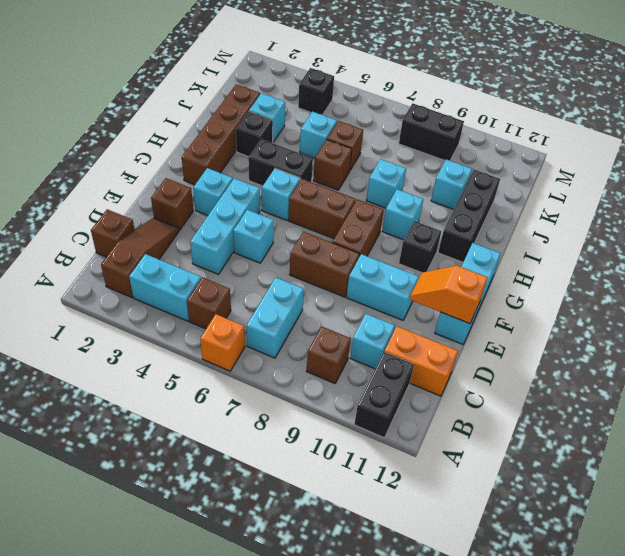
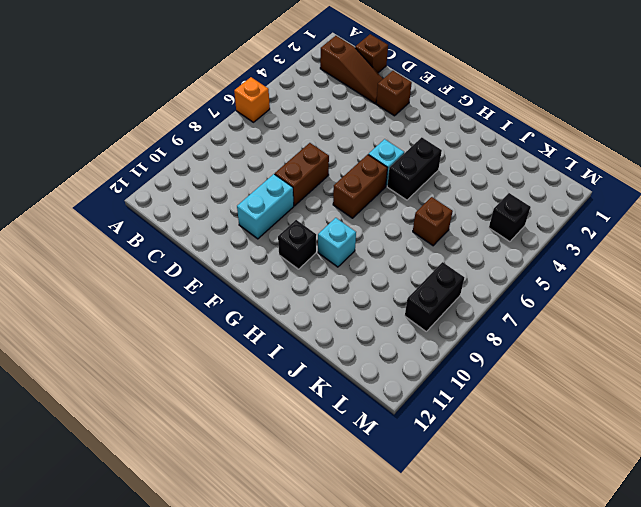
none -> black 1x2 brick [354,352,414,438]
none -> cyan 1x2 brick [129,254,201,321]
none -> brown 1x1 brick [187,277,231,329]
none -> cyan 1x2 brick [247,278,304,358]

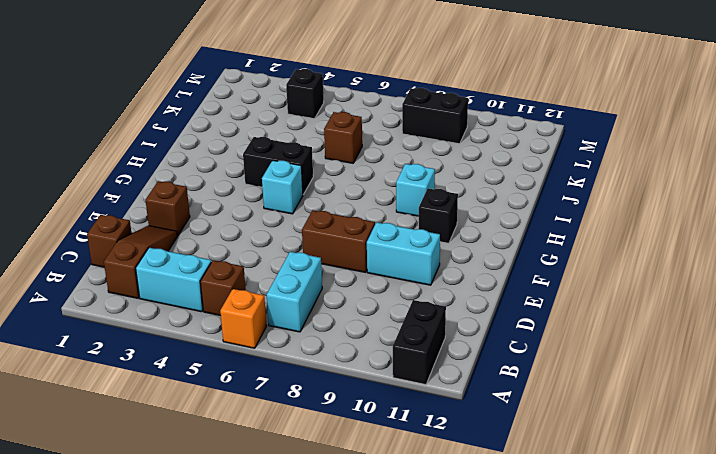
none -> brown 1x1 brick [307,327,351,383]
none -> cyan 1x1 brick [350,314,395,369]
none -> orange 1x2 brick [384,326,458,396]
none -> cyan 1x3 brick [190,178,260,274]

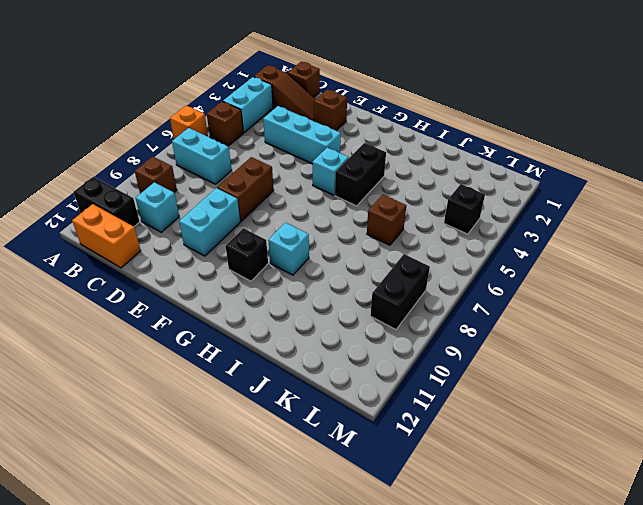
orange 1x2 brick [72,204,141,268] -> orange 1x2 brick turned to [384,326,458,396]
none -> cyan 1x1 brick [233,210,274,263]
none -> cyan 1x3 brick [435,243,501,344]
none -> cyan 1x1 brick [193,168,233,215]
none -> brown 1x2 brick [333,199,384,257]

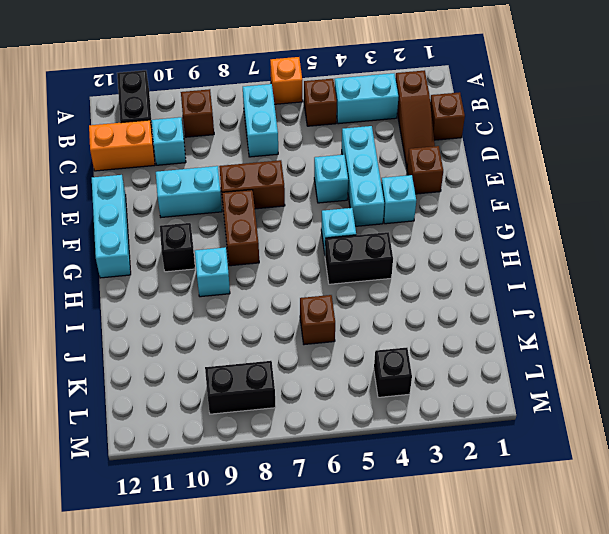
none -> brown 1x4 brick [182,84,260,185]
none -> brown 1x2 brick [289,179,356,239]
none -> black 1x3 brick [438,170,500,262]
none -> black 1x1 brick [236,111,273,157]

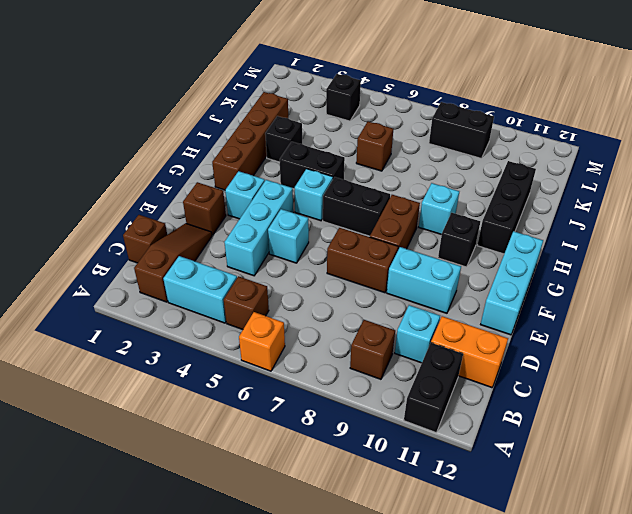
black 1x2 brick [323,177,390,236] -> brown 1x2 brick [289,179,356,239]
none -> cyan 1x2 brick [247,278,304,358]
none -> brown 1x1 brick [313,140,352,190]
none -> cyan 1x1 brick [366,159,406,208]
none -> cyan 1x1 brick [249,93,285,142]

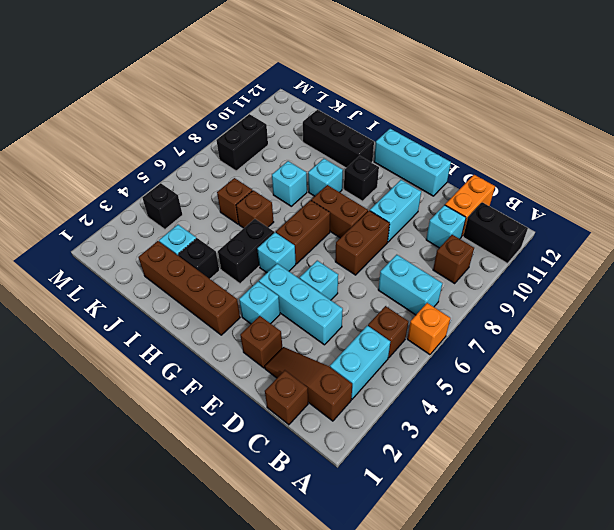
none -> cyan 1x1 brick [300,112,337,158]
none -> cyan 1x1 brick [431,160,472,209]
none -> orange 1x2 slope [410,266,488,324]

